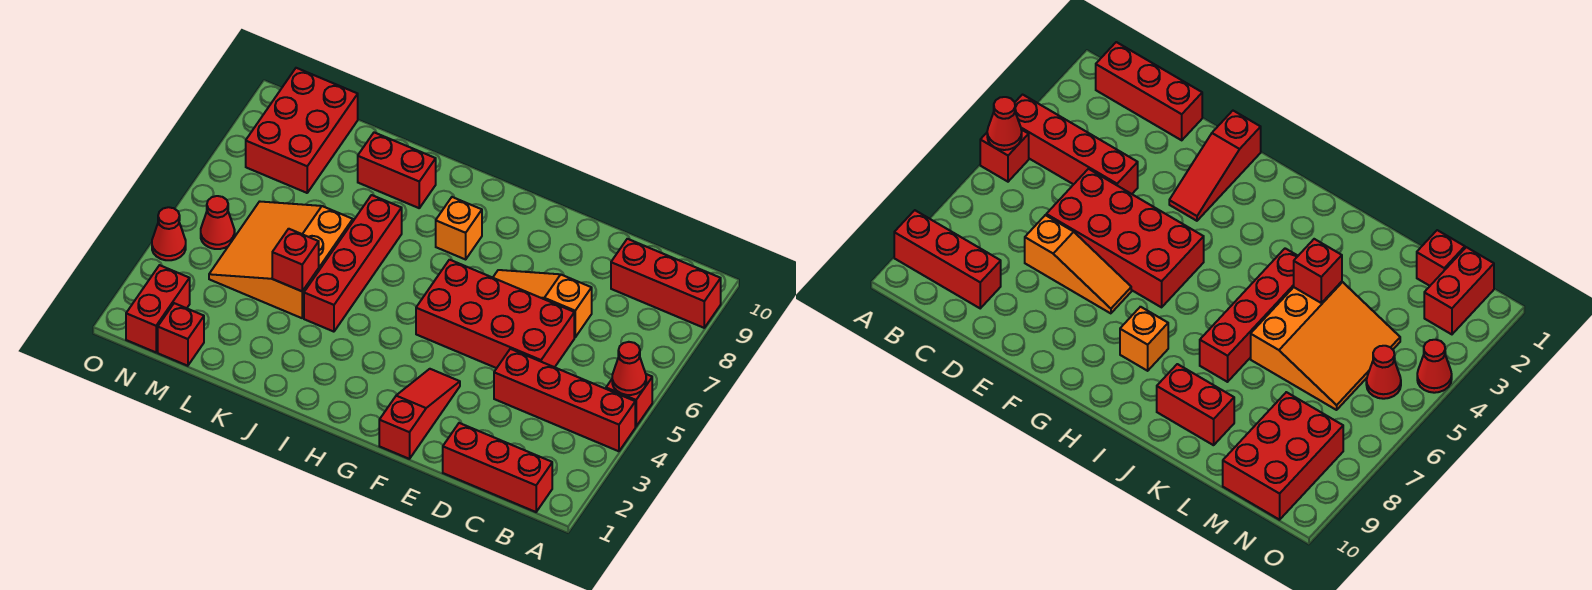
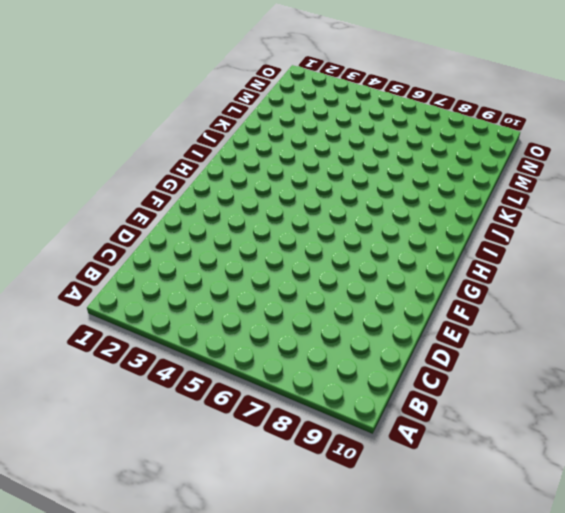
none -> red 1x4 brick [494,349,635,451]
none -> red 1x1 brick [606,374,652,427]
none -> red 1x3 brick [611,239,721,328]

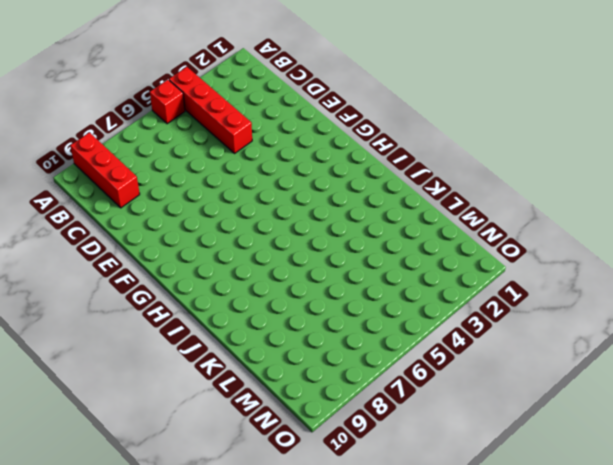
none -> red 1x3 brick [443,423,552,512]
none -> red 2x4 brick [416,260,574,368]
none -> orange 1x3 slope [493,270,592,337]

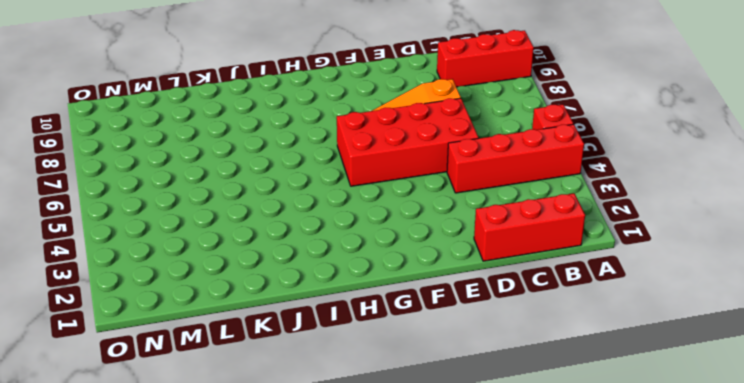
none -> red 1x3 slope [379,369,460,459]
none -> orange 1x1 brick [436,197,482,259]
none -> red 1x4 brick [304,195,402,332]

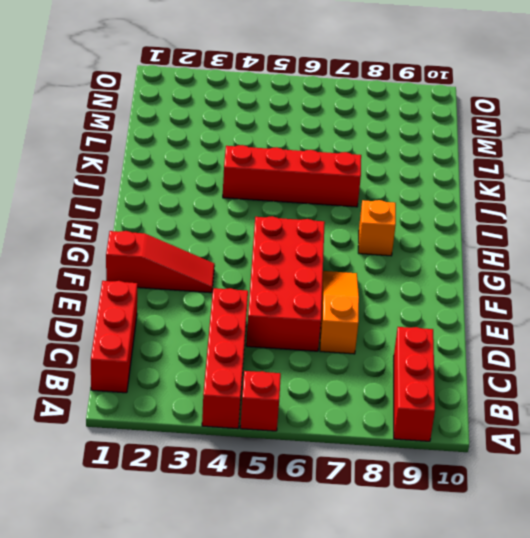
none -> red 1x2 brick [358,132,436,208]
none -> orange 3x3 slope [209,201,353,318]
none -> red 1x1 brick [158,303,204,366]

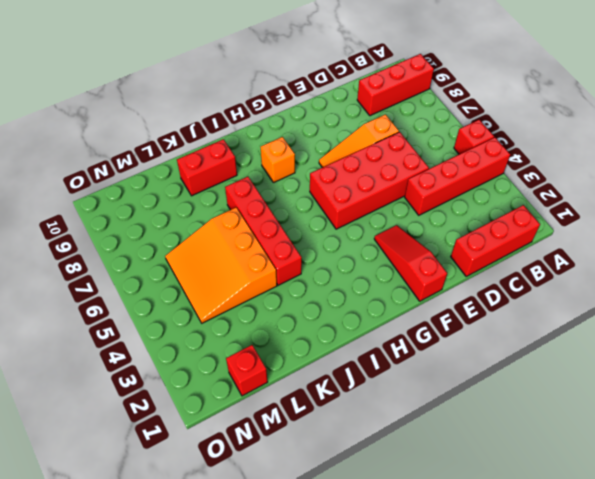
none -> red 2x3 brick [246,68,358,193]
none -> red 1x2 brick [126,265,190,352]
none -> red 1x1 cone [201,196,235,249]

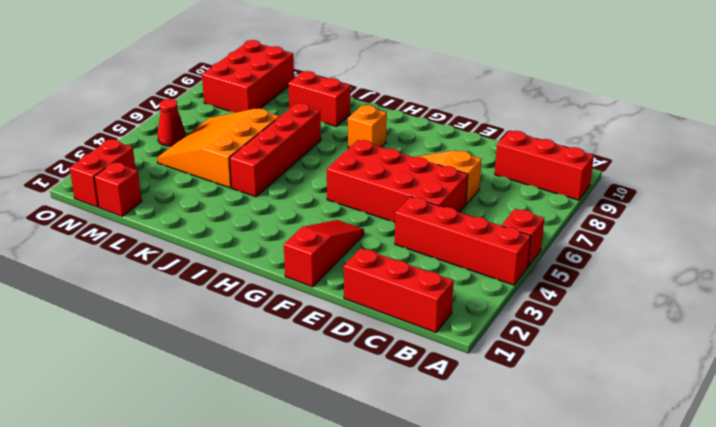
none -> red 1x1 cone [152,207,186,260]
none -> red 1x1 cone [612,342,646,395]
none -> red 1x1 brick [272,229,319,291]

